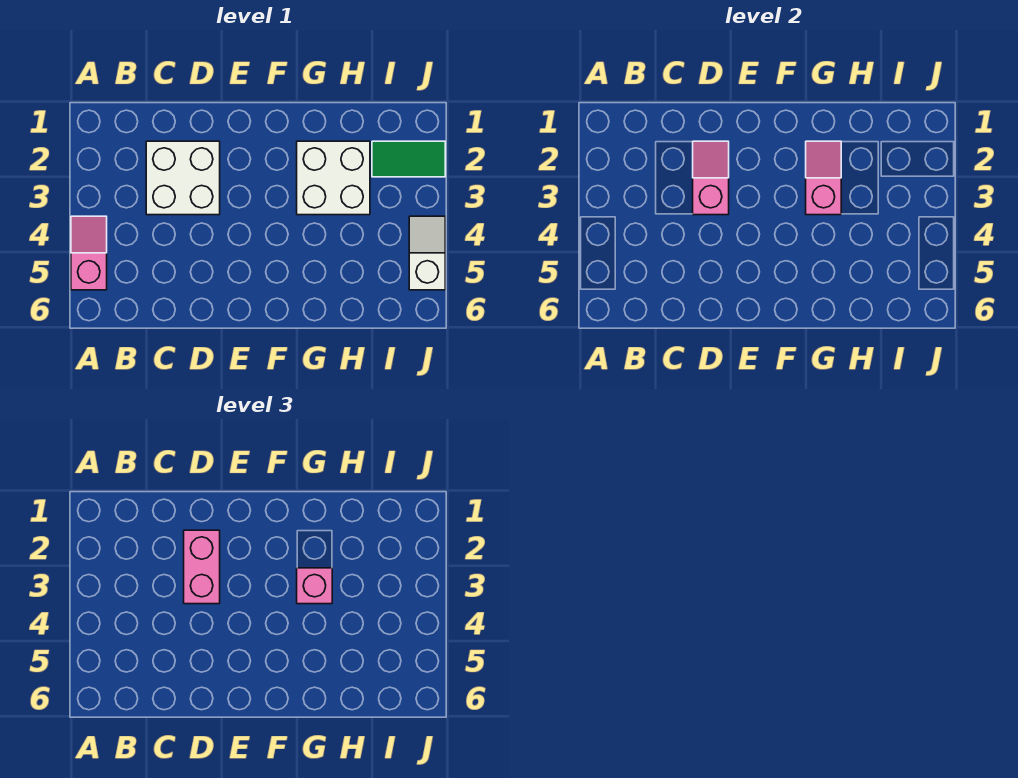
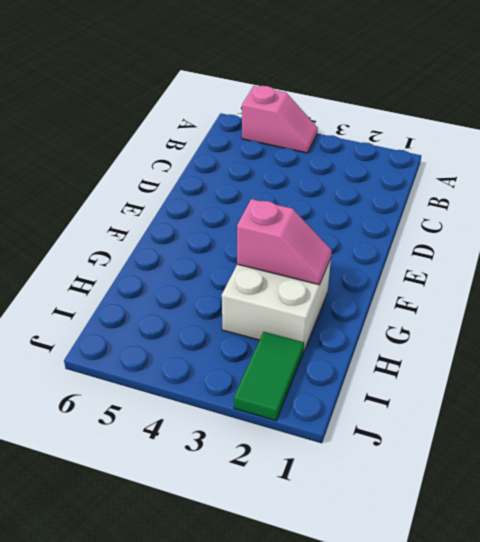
none -> white 2x2 brick [146,141,220,215]
none -> white 1x2 slope [409,216,445,290]

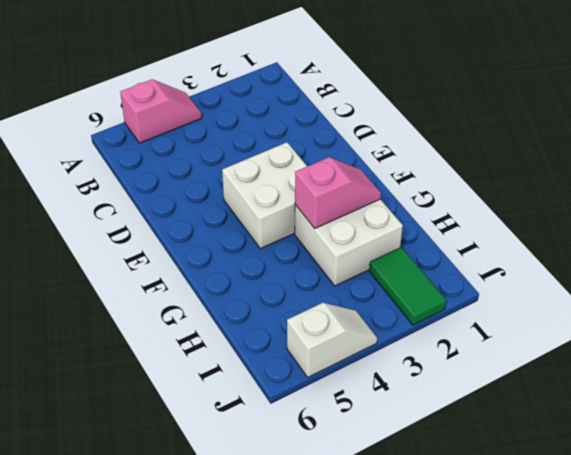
white 2x2 brick [222,142,307,249] -> white 2x2 brick moved to [146,141,220,215]
none -> pink 1x2 slope [693,141,729,215]
none -> pink 1x2 brick [184,530,220,604]

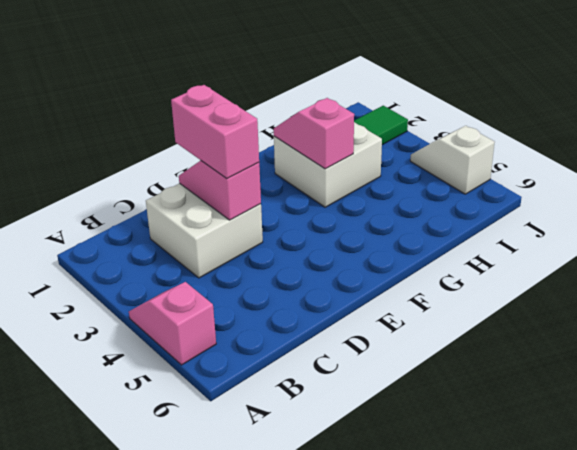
none -> pink 1x1 brick [297,568,332,604]

